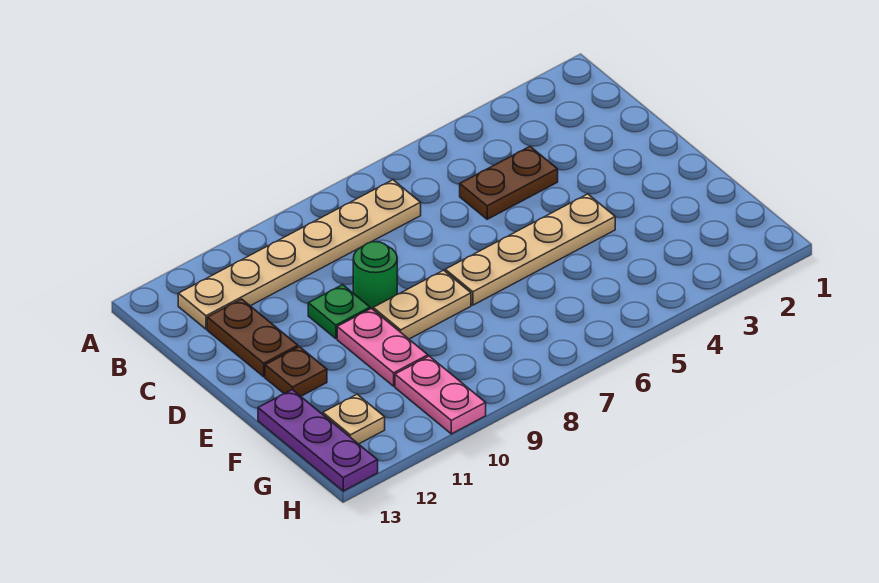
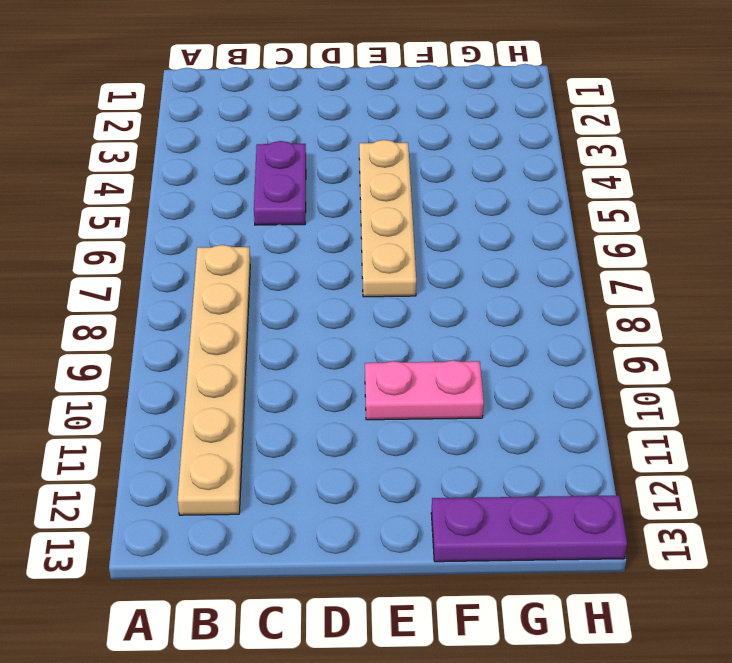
purple 1x2 plate [254,141,306,225] -> brown 1x2 plate [460,147,558,219]
none -> brown 1x2 plate [207,299,298,377]
none -> green 1x1 round brick [353,242,397,309]
none -> green 1x1 plate [308,285,370,339]

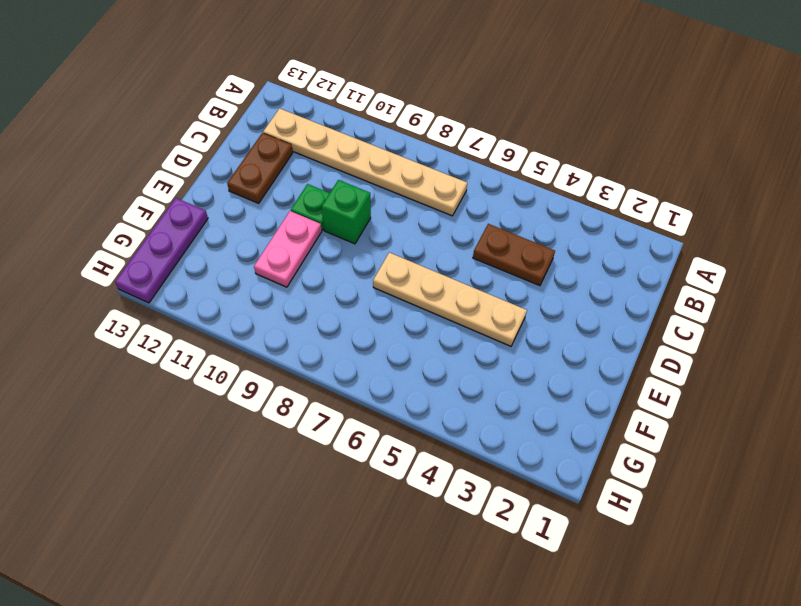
green 1x1 brick [322,180,371,244] -> green 1x1 round brick [353,242,397,309]
none -> tan 1x2 plate [373,270,471,339]
none -> brown 1x1 plate [265,347,327,396]
none -> pink 1x2 plate [395,356,486,434]

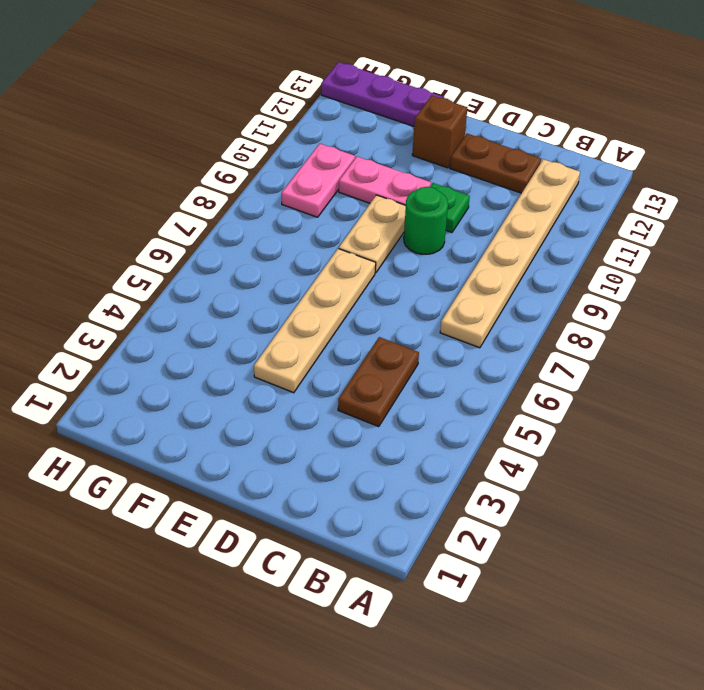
brown 1x1 brick [412,95,467,168] -> brown 1x1 plate [265,347,327,396]
pink 1x2 plate [282,144,355,217] -> pink 1x2 plate turned to [395,356,486,434]
none -> tan 1x1 plate [323,394,385,444]

